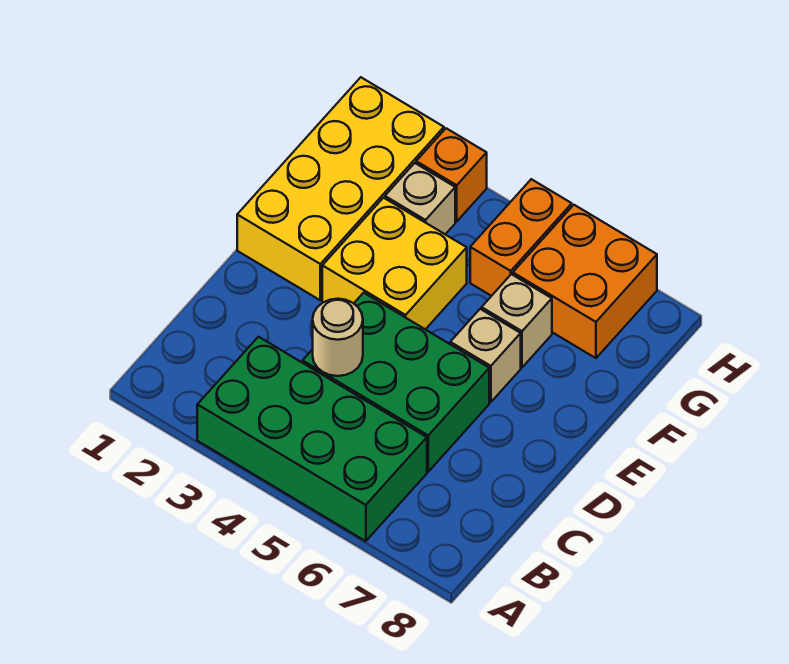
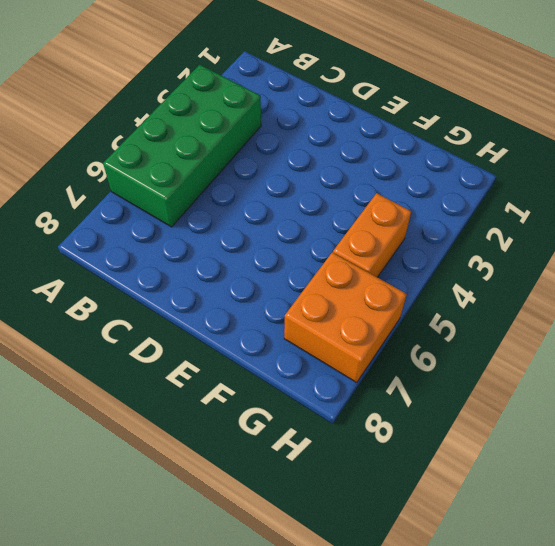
orange 1x2 brick [333,193,411,277] -> orange 1x2 brick turned to [470,179,572,296]
none -> green 2x3 brick [303,293,489,472]
none -> yellow 2x4 brick [237,77,444,300]

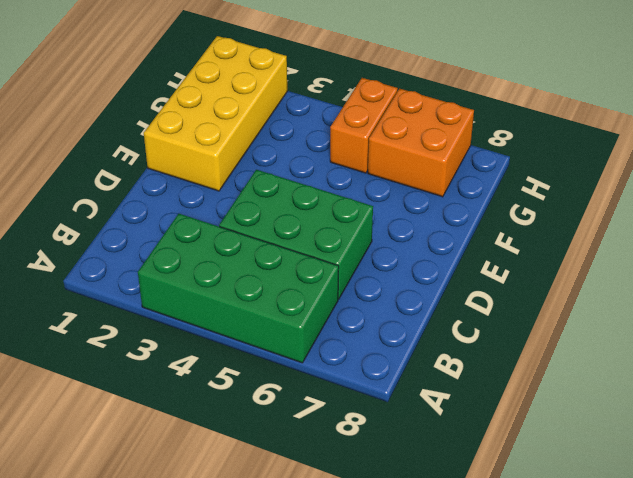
none -> yellow 2x2 brick [322,198,467,329]
none -> tan 1x1 brick [450,309,521,402]

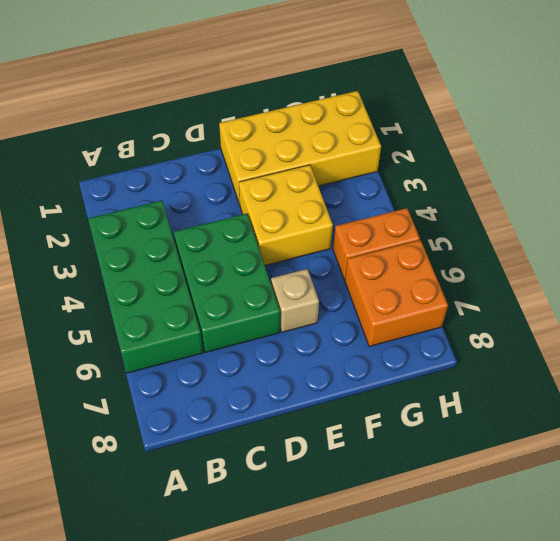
none -> tan 1x1 brick [482,274,552,367]
none -> tan 1x1 brick [385,163,455,234]

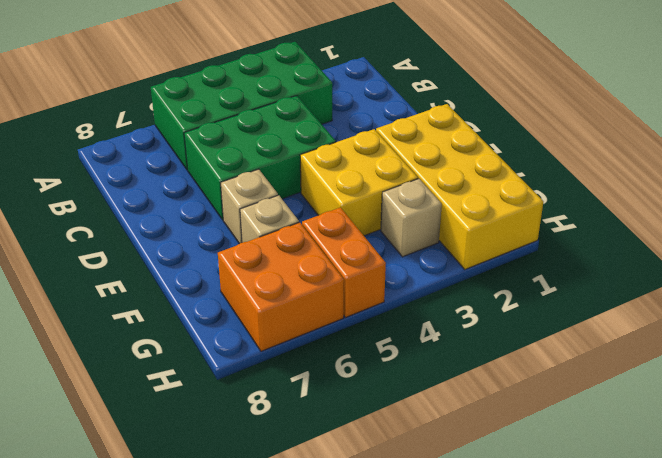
none -> orange 1x1 brick [416,128,487,221]
none -> tan 1x1 round brick [313,299,363,376]

